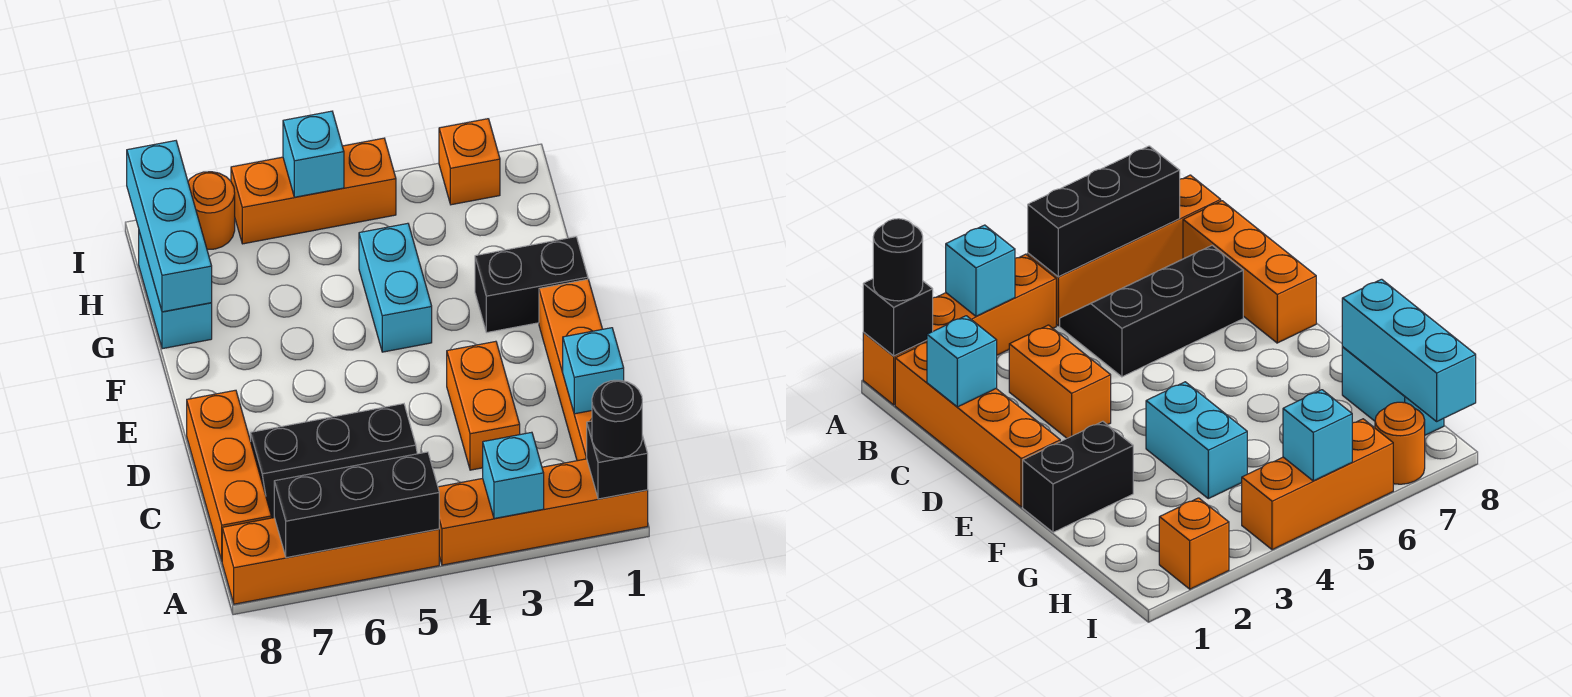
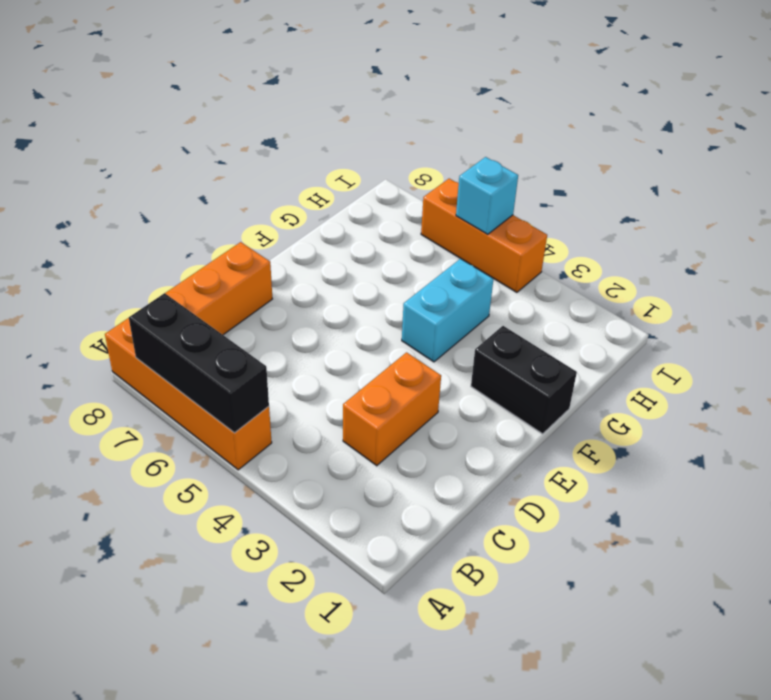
none -> orange 1x4 brick [438,459,648,565]
none -> orange 1x4 brick [539,279,602,461]
none -> black 2x3 slope [251,404,417,518]

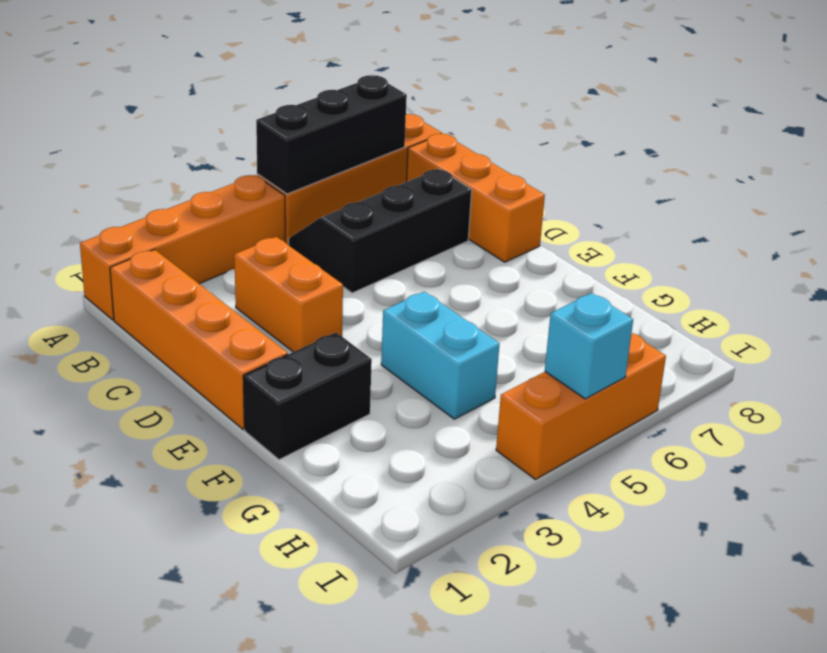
none -> cyan 1x2 brick [139,232,212,349]
none -> orange 1x1 brick [439,119,500,205]
none -> orange 1x1 round brick [188,172,235,250]

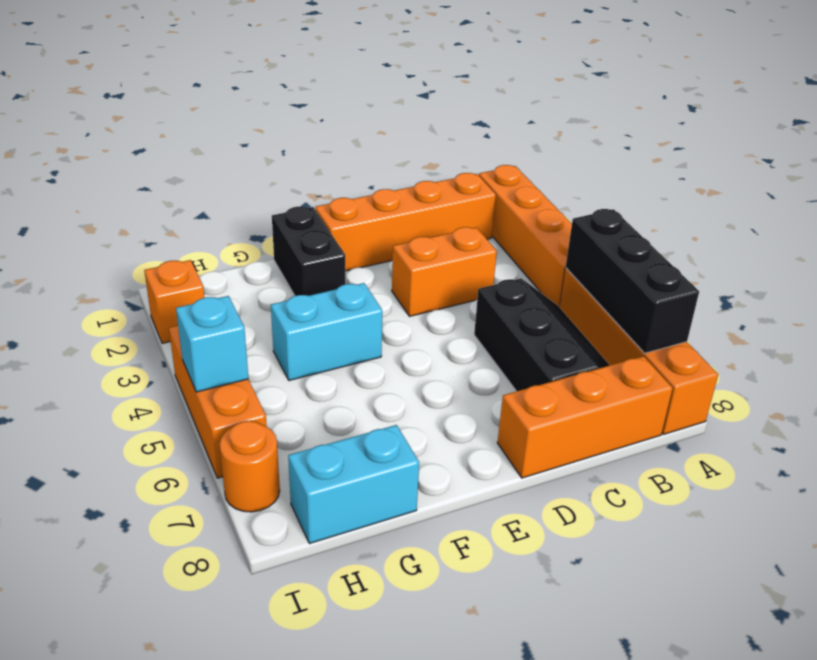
none -> black 1x1 brick [587,421,648,499]
none -> cyan 1x1 brick [483,432,544,519]
none -> cyan 1x1 brick [563,328,624,414]

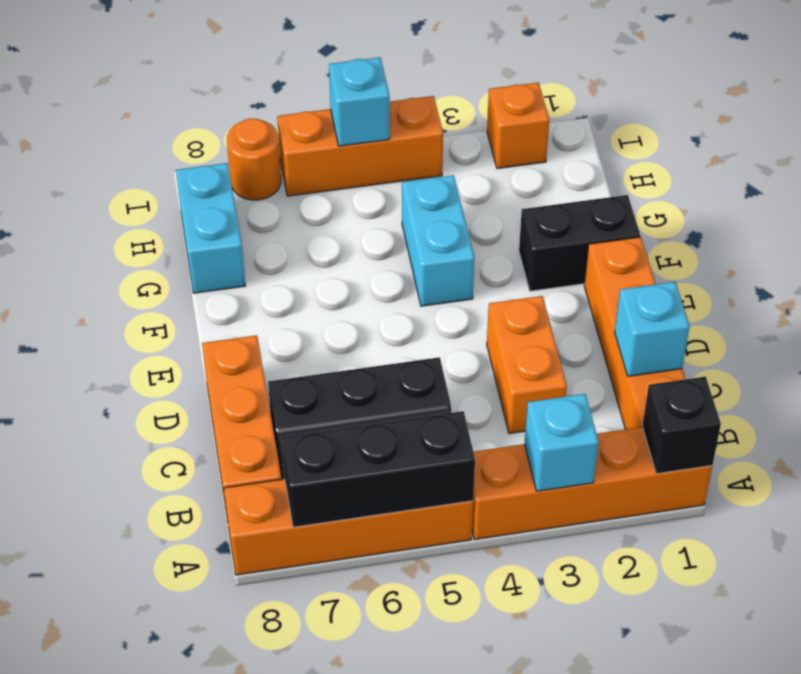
none -> cyan 1x3 brick [127,141,212,312]
none -> black 1x1 round brick [592,380,642,458]

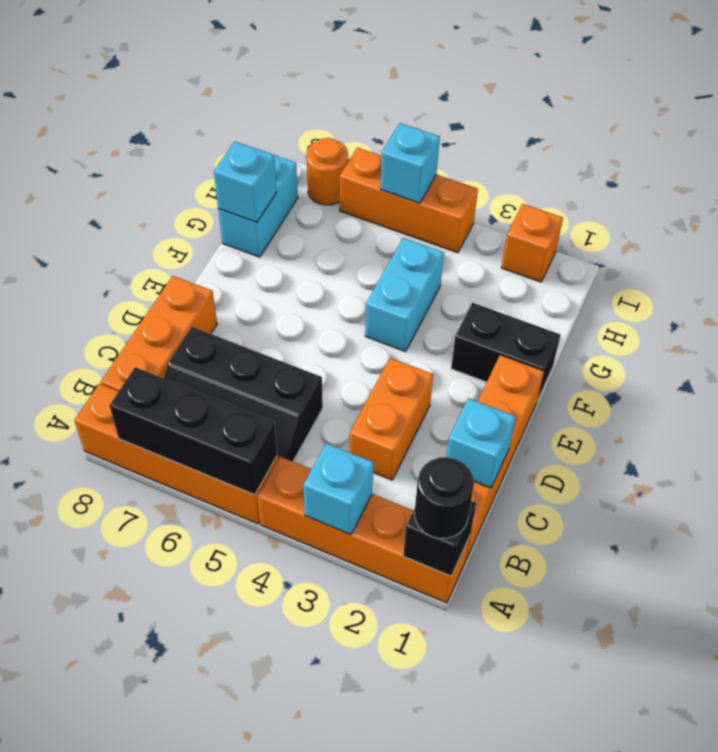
cyan 1x1 brick [214,141,277,222] -> cyan 1x3 brick [127,141,212,312]

